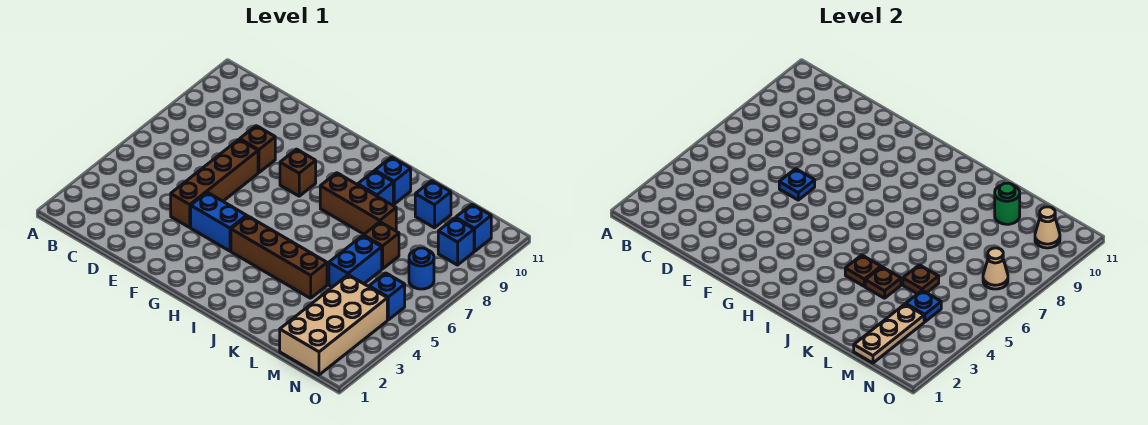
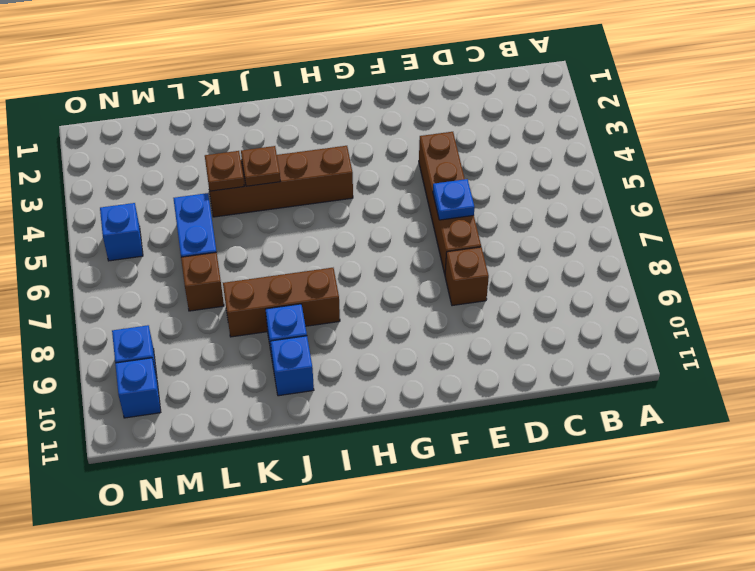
none -> blue 1x2 brick [191,192,247,251]
none -> brown 1x1 brick [280,149,316,196]
none -> blue 1x1 brick [415,181,451,228]

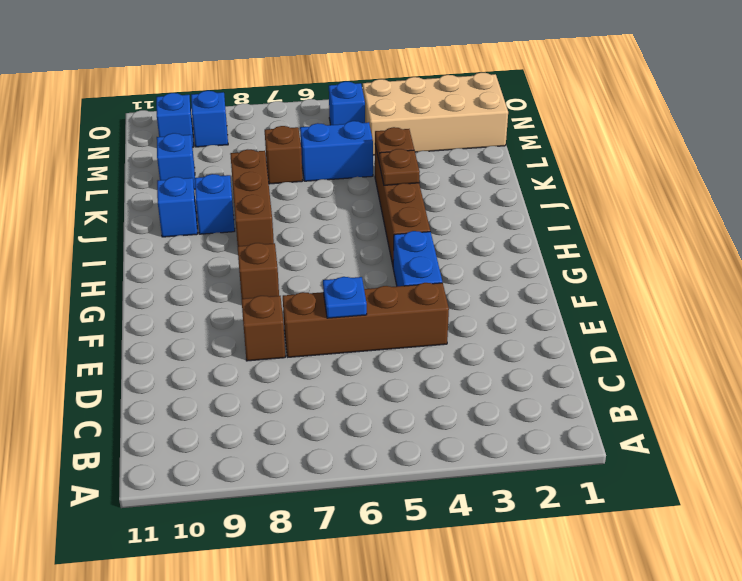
none -> blue 1x1 round brick [409,248,434,289]
none -> brown 1x1 plate [903,265,939,294]
none -> green 1x1 round brick [995,183,1020,224]

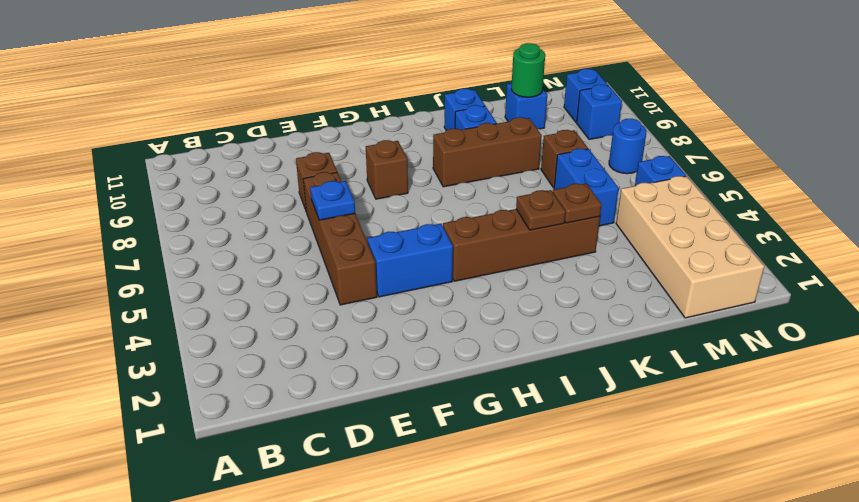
none -> brown 1x1 plate [903,265,939,294]
none -> tan 1x3 plate [854,304,924,363]
none -> blue 1x1 plate [906,290,941,322]

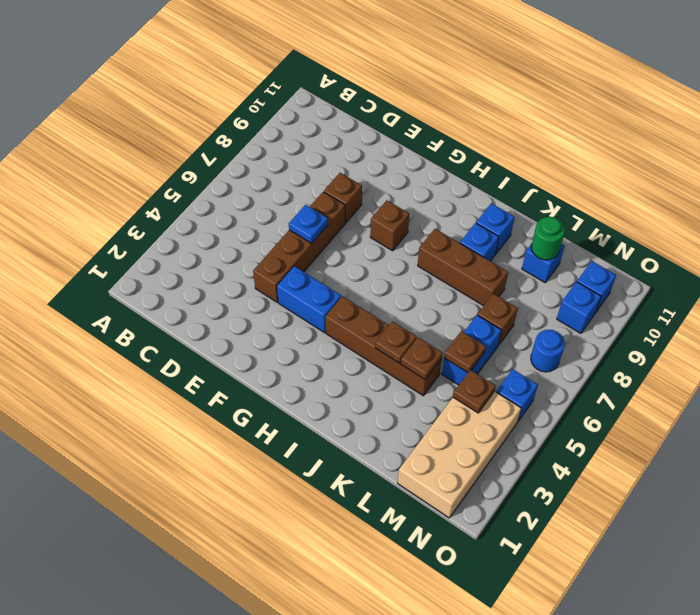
brown 1x1 plate [453,370,496,413] -> blue 1x1 plate [906,290,941,322]
none -> tan 1x3 plate [854,304,924,363]
none -> tan 1x1 cone [983,248,1008,289]
none -> tan 1x1 cone [1035,207,1060,248]

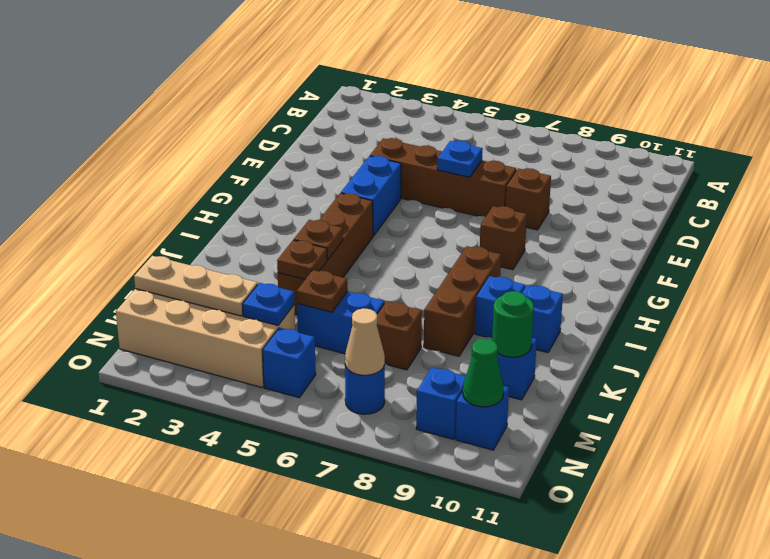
green 1x1 cone [463,339,504,407] -> tan 1x1 cone [1035,207,1060,248]

